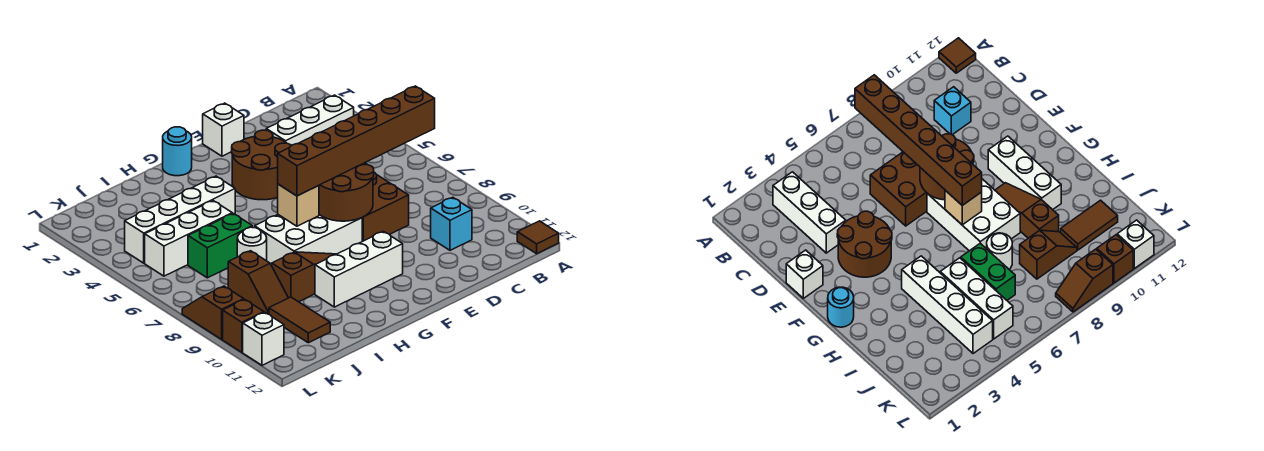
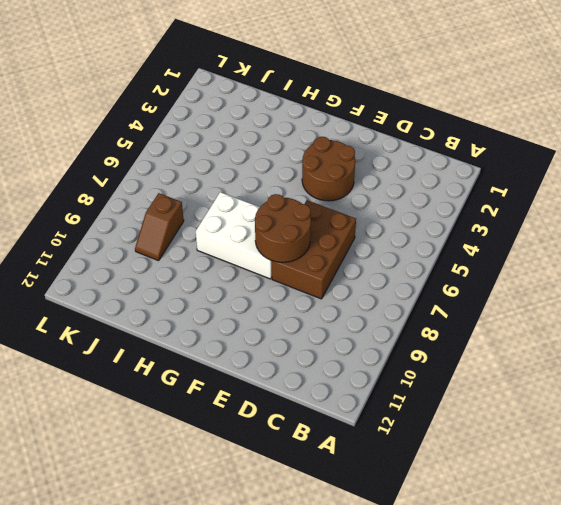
none -> brown 1x1 tile [517,221,559,254]
none -> white 1x3 brick [266,95,354,145]
none -> cyan 1x1 brick [431,197,472,250]

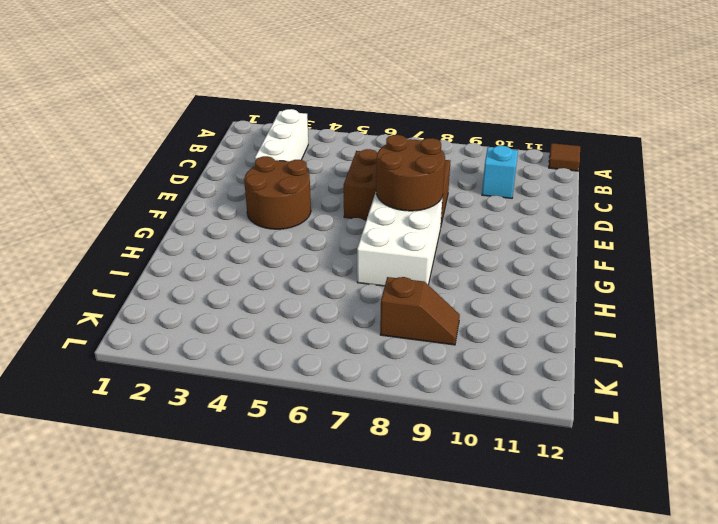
none -> white 1x1 brick [203,103,244,156]
none -> white 1x3 brick [315,231,403,307]
none -> cyan 1x1 round brick [163,127,192,176]

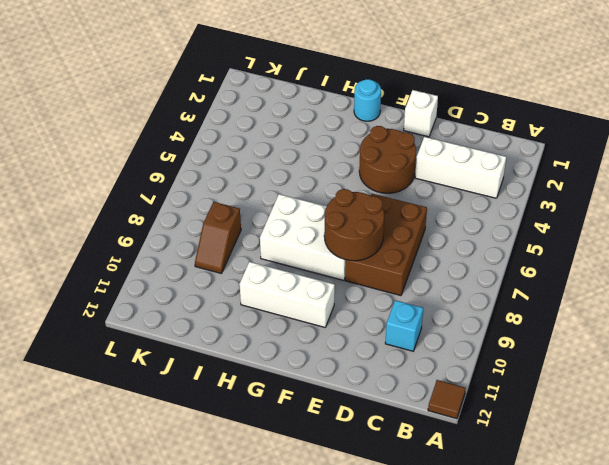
none -> brown 1x3 slope [272,252,336,302]
none -> white 1x4 brick [125,176,235,263]
none -> white 1x3 brick [145,201,232,276]

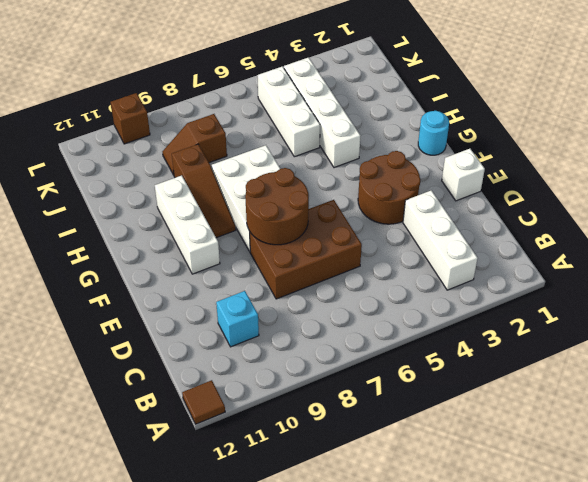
none -> green 1x2 brick [188,214,252,278]
none -> white 1x1 round brick [237,227,267,261]
none -> brown 1x2 tile [269,297,330,343]

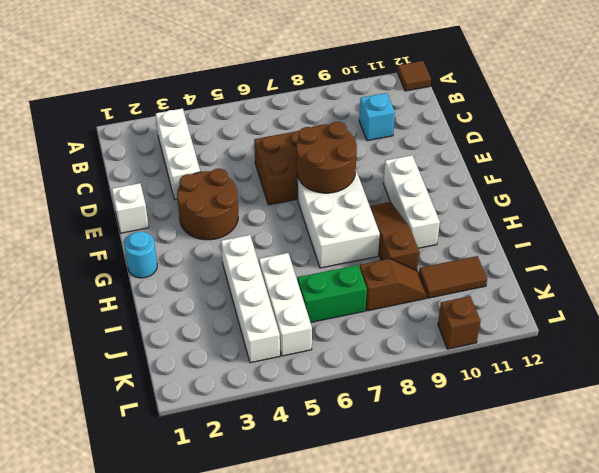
green 1x2 brick [298,265,367,323] -> green 1x2 brick turned to [188,214,252,278]
none -> white 1x1 round brick [237,227,267,261]
none -> brown 1x2 slope [182,286,244,339]
none -> white 1x1 brick [243,312,284,365]

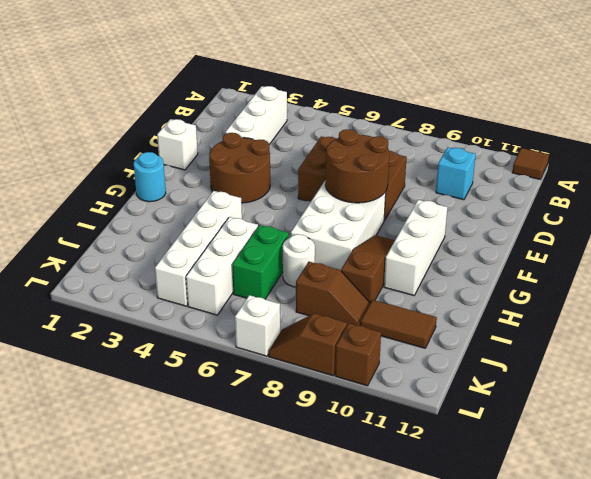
white 1x1 brick [235,295,280,356] -> white 1x1 brick moved to [243,312,284,365]
none -> tan 1x1 brick [278,184,319,226]
none -> brown 1x6 brick [278,86,435,196]

